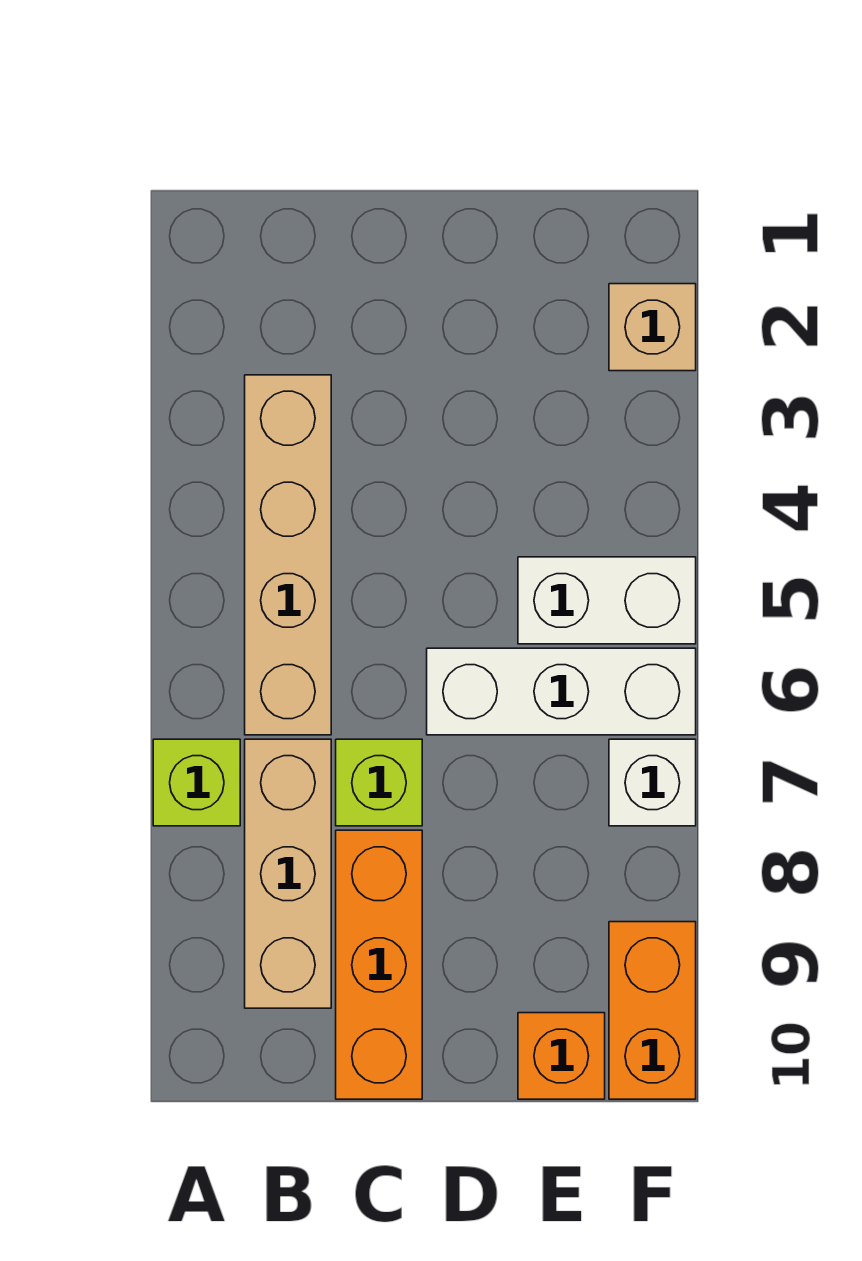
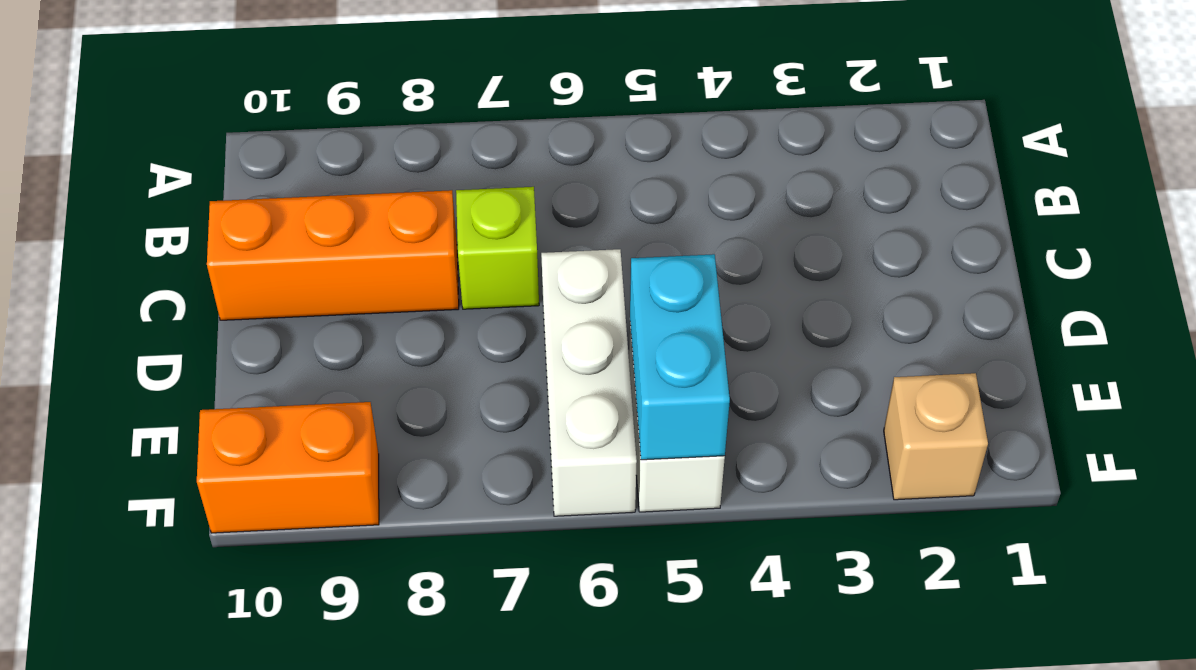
cyan 1x2 brick [630,254,730,460] -> none
none -> lime 1x1 brick [153,739,240,826]
none -> tan 1x4 brick [245,375,331,735]

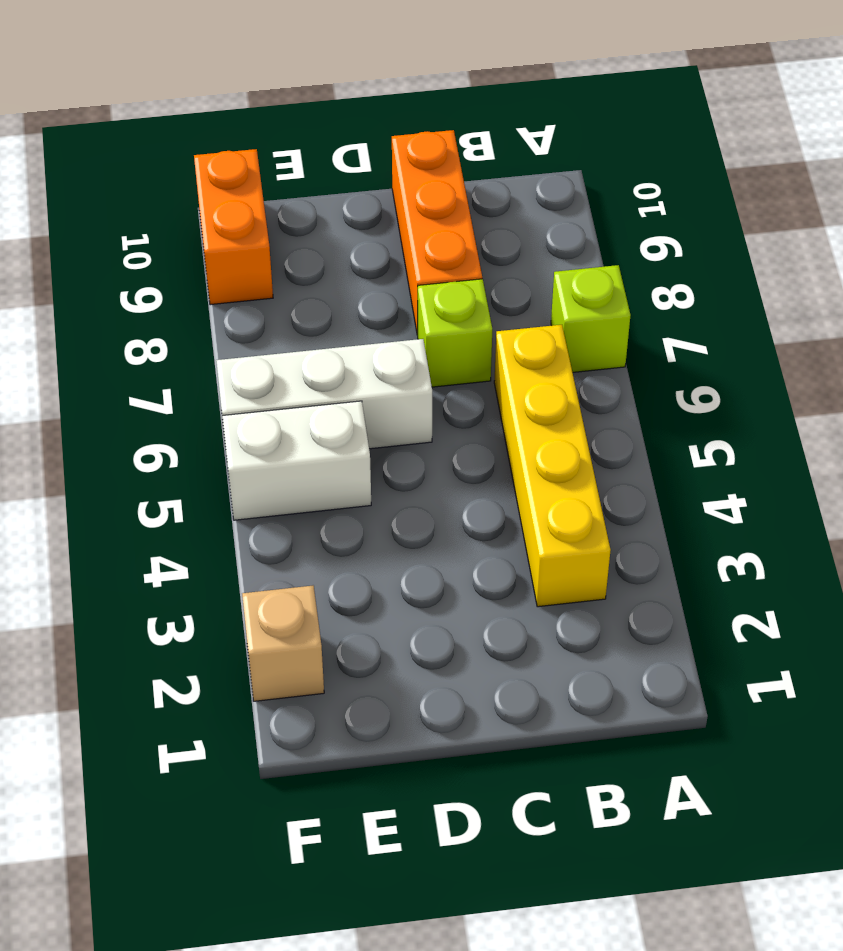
yellow 1x4 brick [494,325,611,607] -> tan 1x4 brick [245,375,331,735]
none -> tan 1x3 brick [245,739,331,1008]
none -> orange 1x1 brick [518,1013,605,1099]

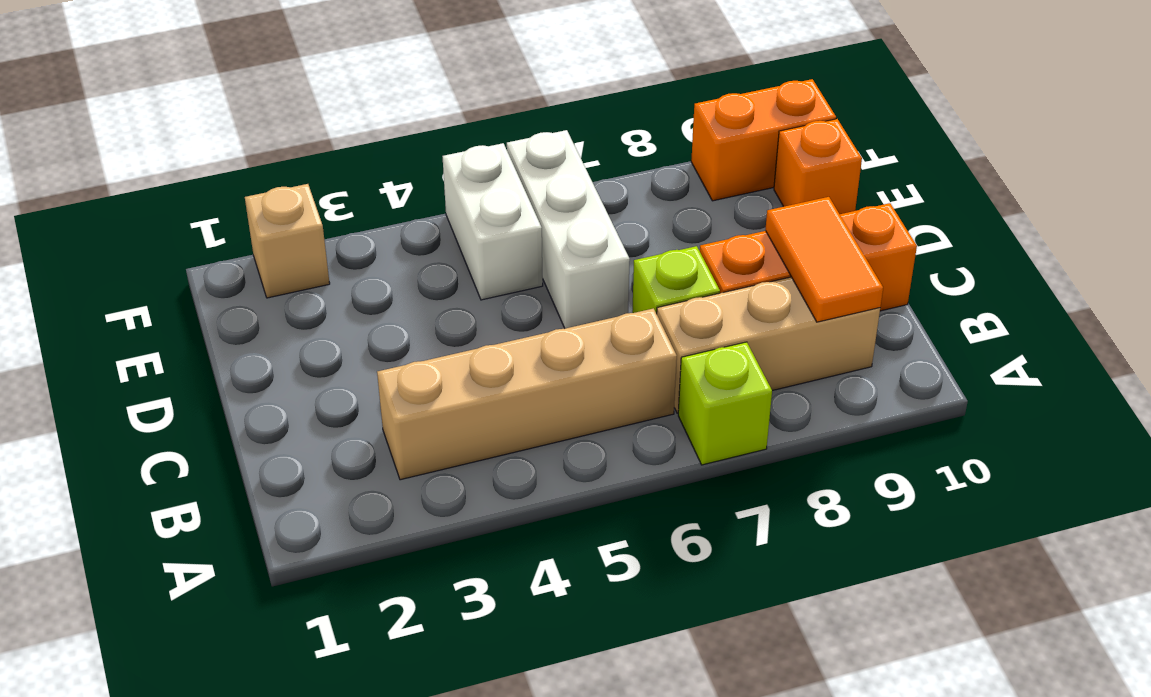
orange 1x2 tile [765,197,883,322] -> none
none -> white 1x1 brick [609,739,696,826]

